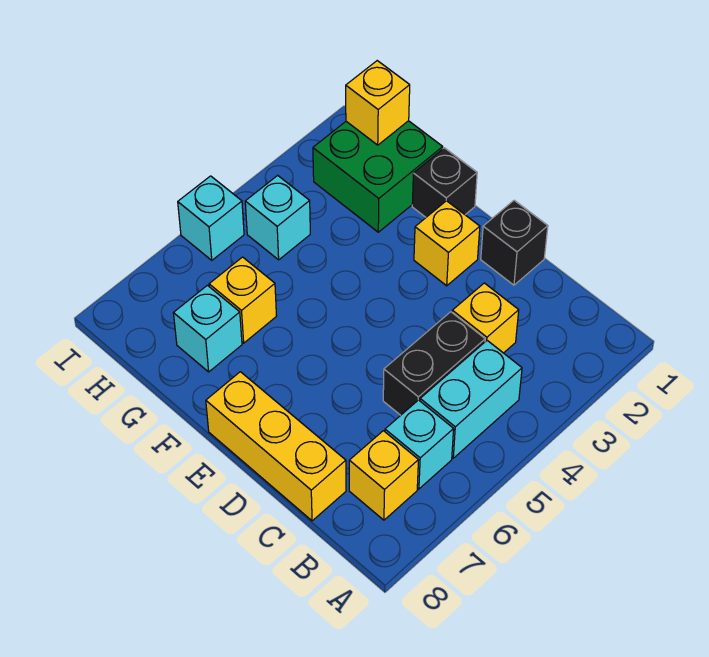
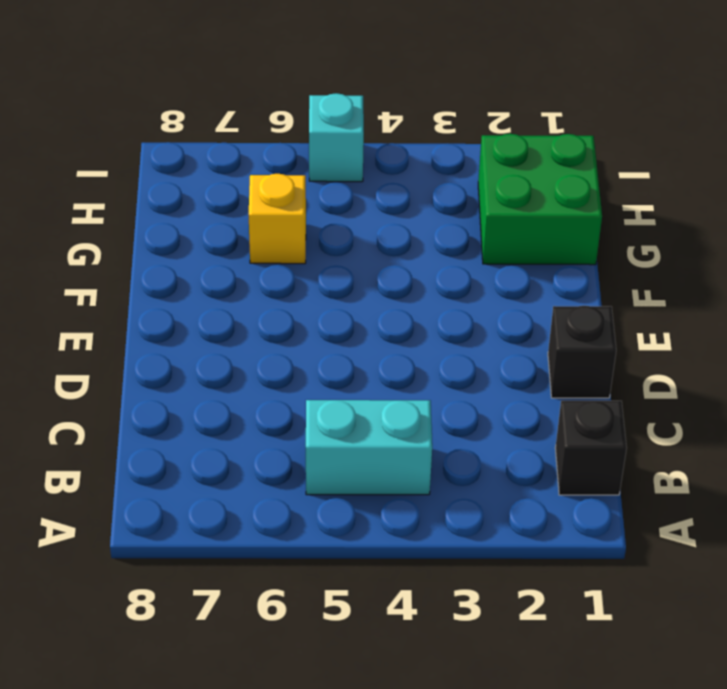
black 1x1 brick [555,401,627,495] -> black 1x1 brick moved to [412,148,477,217]
none -> cyan 1x1 brick [385,400,454,489]
none -> yellow 1x1 brick [349,431,418,520]
none -> yellow 1x1 brick [452,283,519,353]

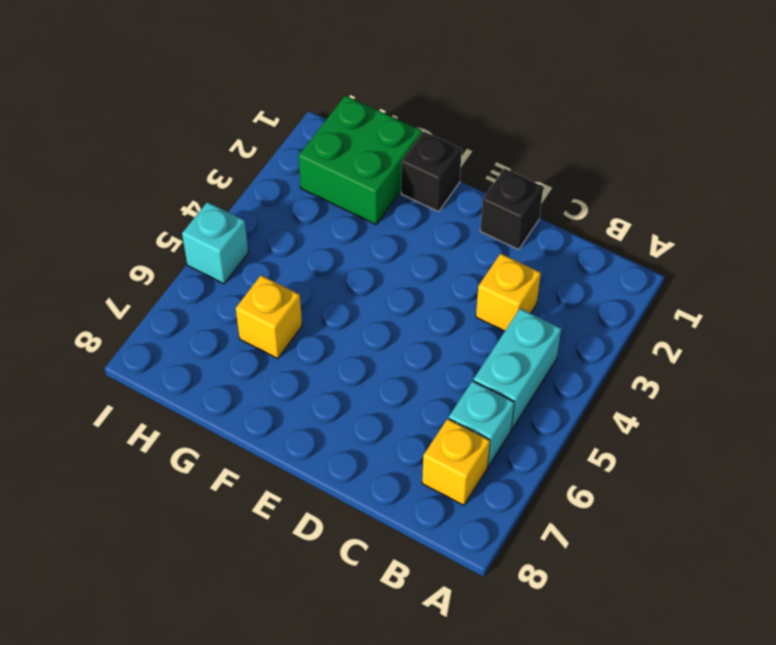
none -> black 1x2 brick [383,312,485,415]
none -> yellow 1x3 brick [206,372,346,521]
none -> yellow 1x1 brick [414,201,480,286]

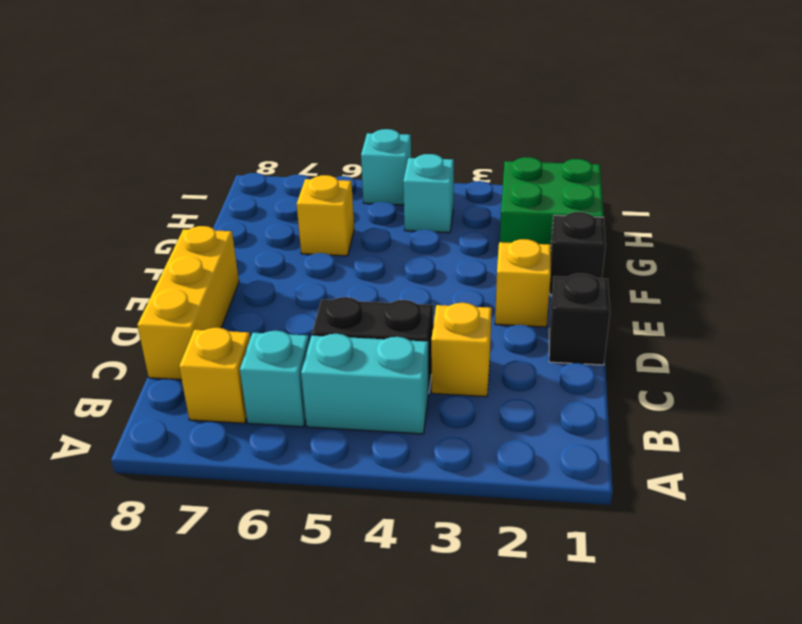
none -> cyan 1x1 brick [173,285,242,372]
none -> yellow 1x1 brick [346,61,410,145]

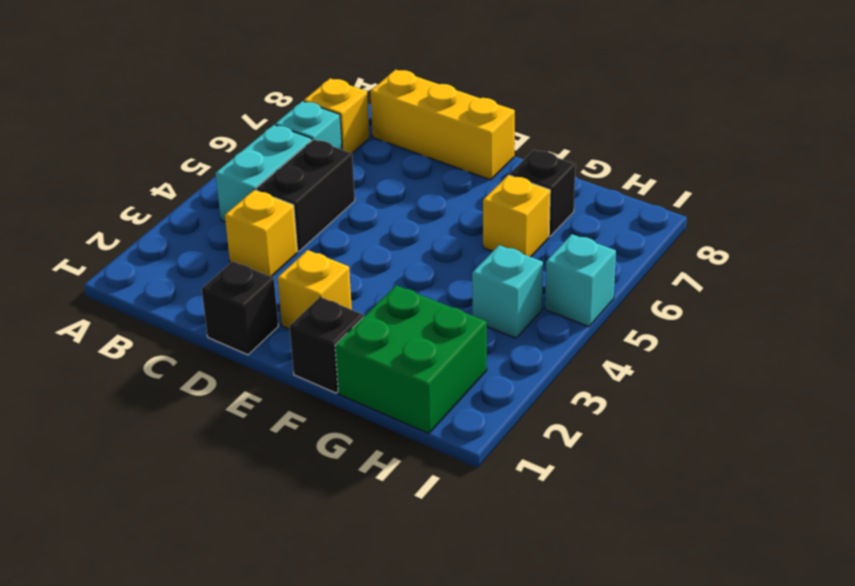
black 1x1 brick [510,150,576,236] -> cyan 1x1 brick [173,285,242,372]
none -> yellow 1x1 brick [346,61,410,145]

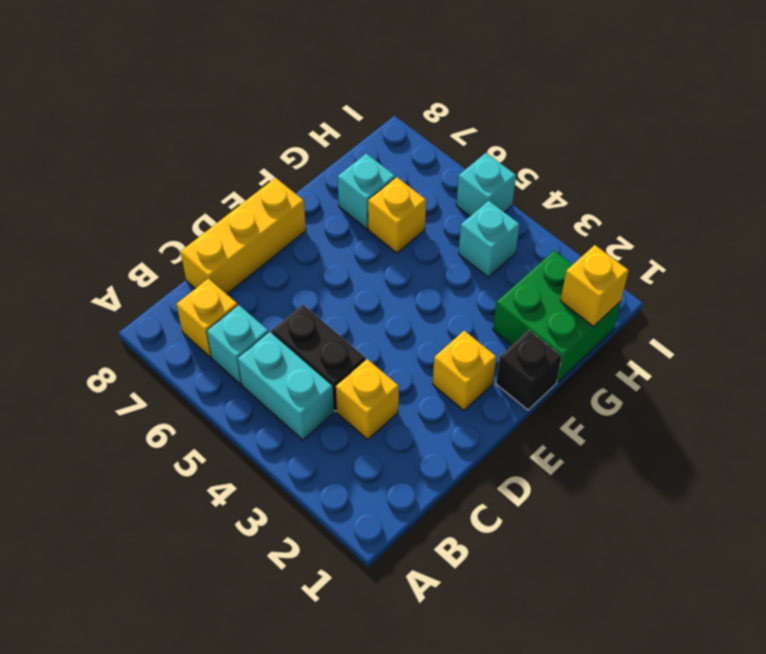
none -> black 1x1 brick [481,200,548,285]

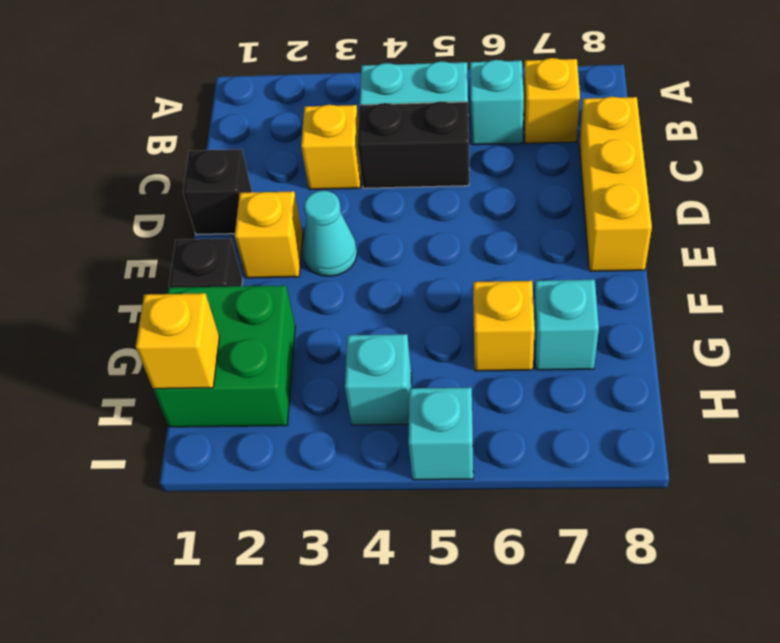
cyan 1x1 cone [302,191,357,276] -> none

